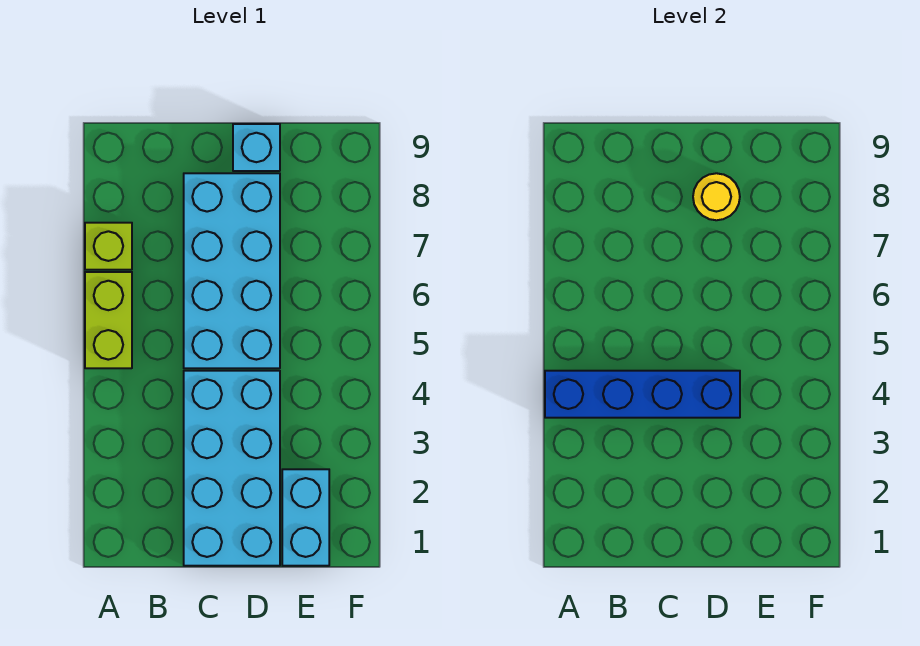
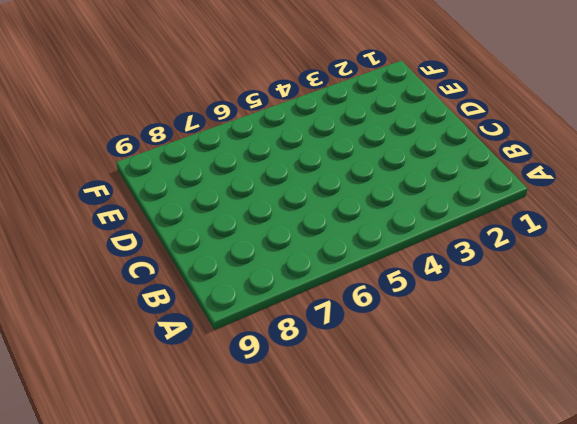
none -> lime 1x2 brick [85,272,132,368]
none -> lime 1x1 brick [85,223,132,270]

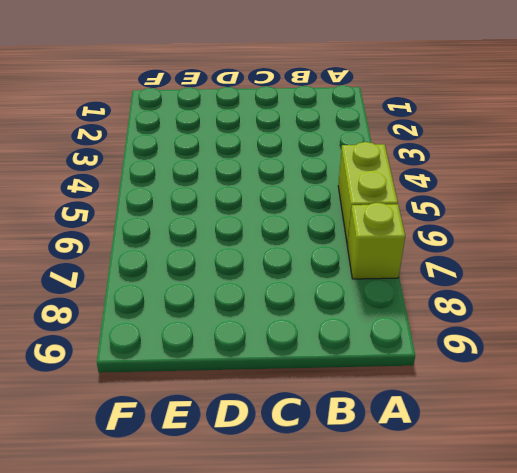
none -> cyan 2x4 brick [184,371,280,566]
none -> cyan 2x4 brick [184,173,280,368]

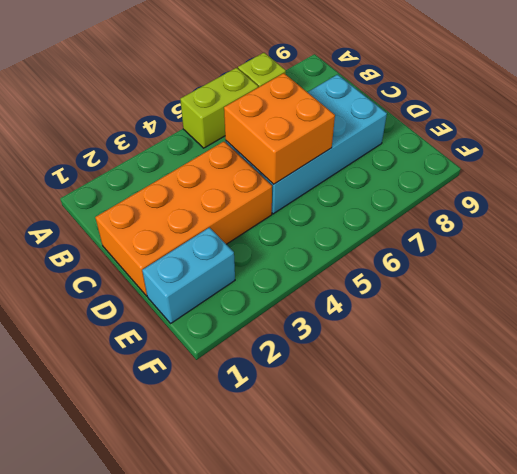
orange 2x4 brick [95,142,272,296] -> cyan 2x4 brick [184,371,280,566]
orange 2x2 brick [224,73,335,184] -> none
none -> cyan 1x1 brick [233,124,280,171]
none -> blue 1x4 brick [545,371,740,418]

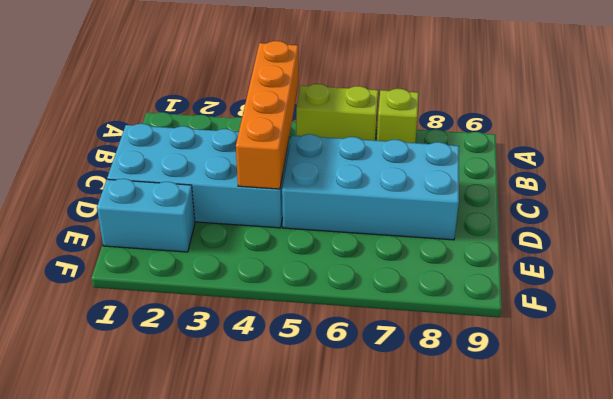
orange 1x4 brick [236,41,298,189] -> blue 1x4 brick [545,371,740,418]
none -> cyan 1x1 brick [233,124,280,171]
none -> yellow 1x1 round brick [693,173,740,220]

